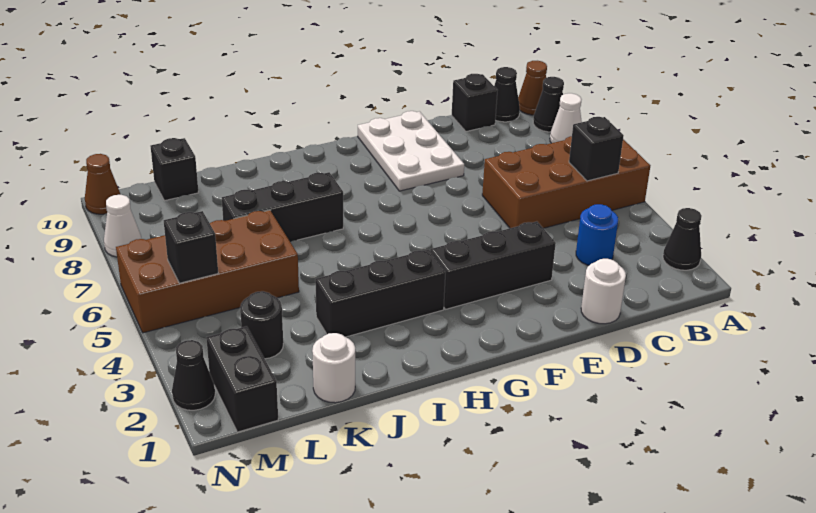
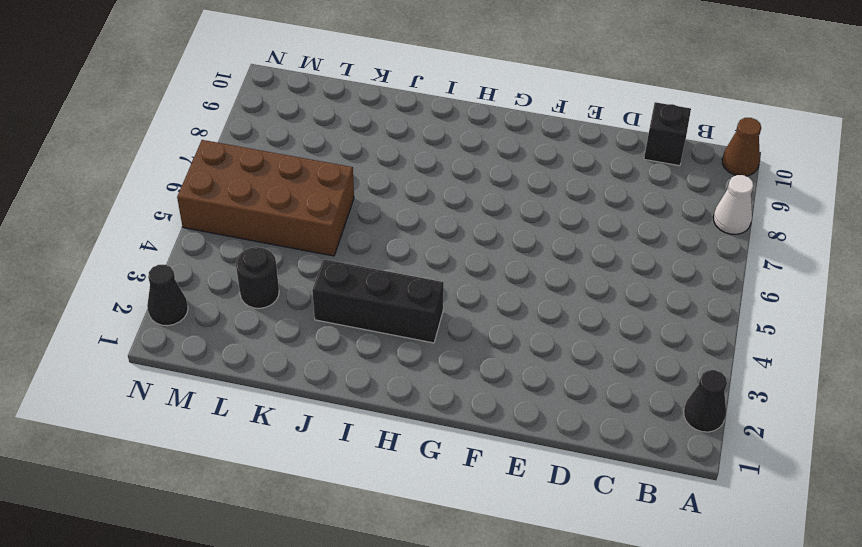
none -> brown 2x4 brick [482,136,650,228]
none -> black 1x1 cone [533,77,564,132]
none -> black 1x1 cone [494,67,520,122]

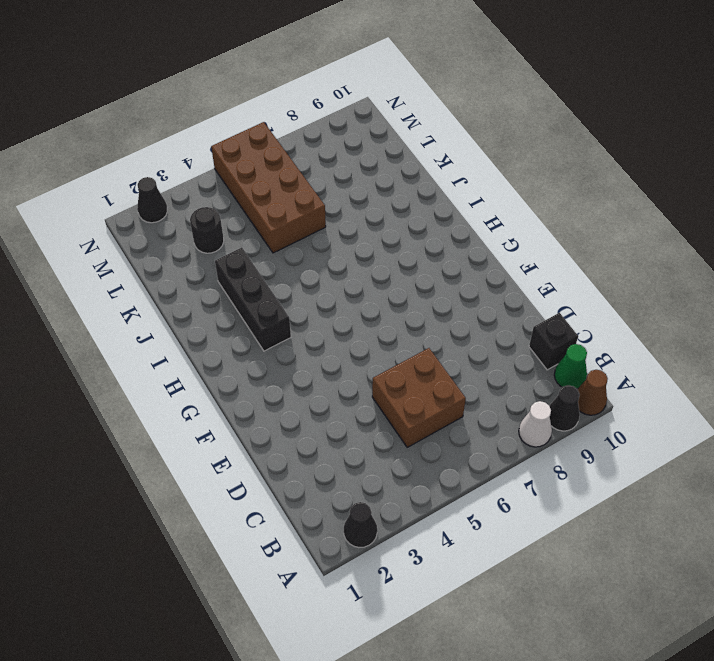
green 1x1 cone [554,344,587,389] -> black 1x1 cone [494,67,520,122]
brown 2x2 brick [372,348,466,447] -> brown 2x4 brick [482,136,650,228]
none -> blue 1x1 round brick [576,204,618,265]
none -> white 1x1 round brick [581,259,626,324]
none -> black 1x3 brick [430,221,556,309]

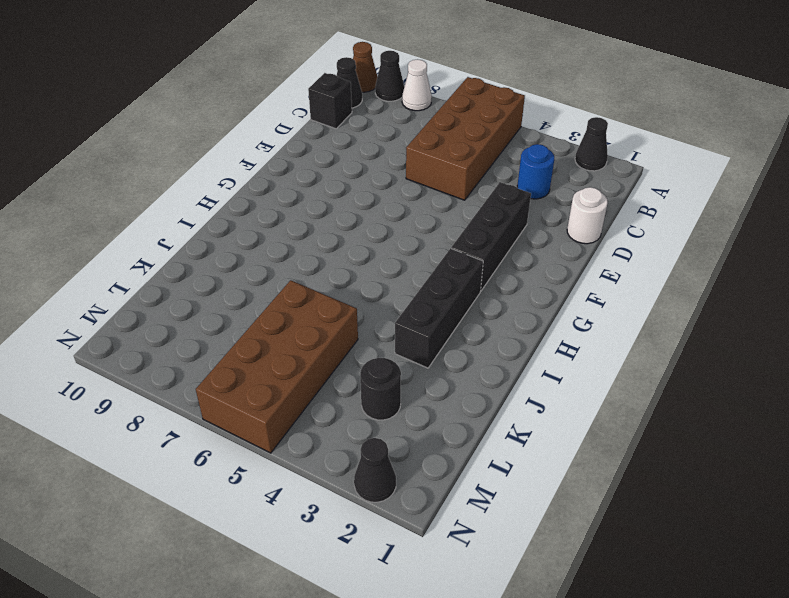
none -> white 2x3 plate [358,111,464,191]
none -> black 1x3 brick [222,172,343,242]
none -> white 1x1 round brick [312,333,355,403]

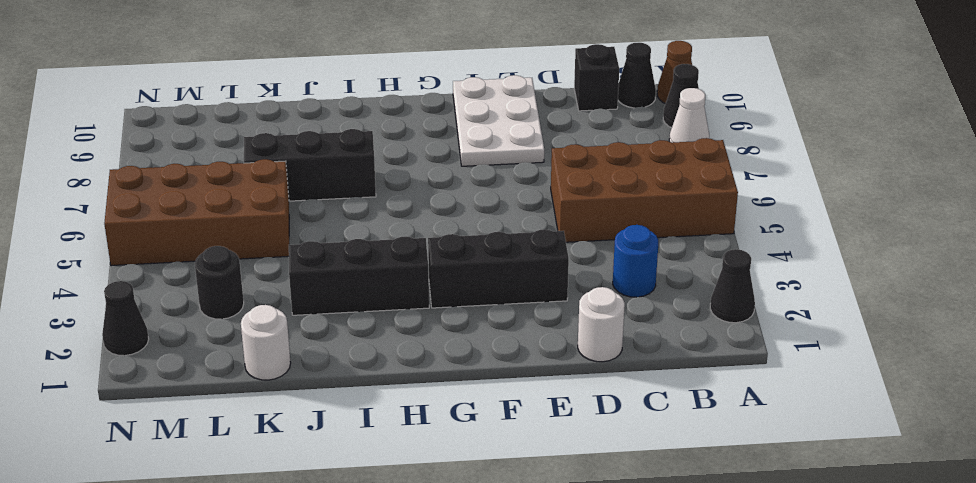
none -> black 1x1 brick [150,138,199,201]
none -> black 1x2 brick [206,326,278,432]
none -> white 1x1 cone [104,195,142,257]

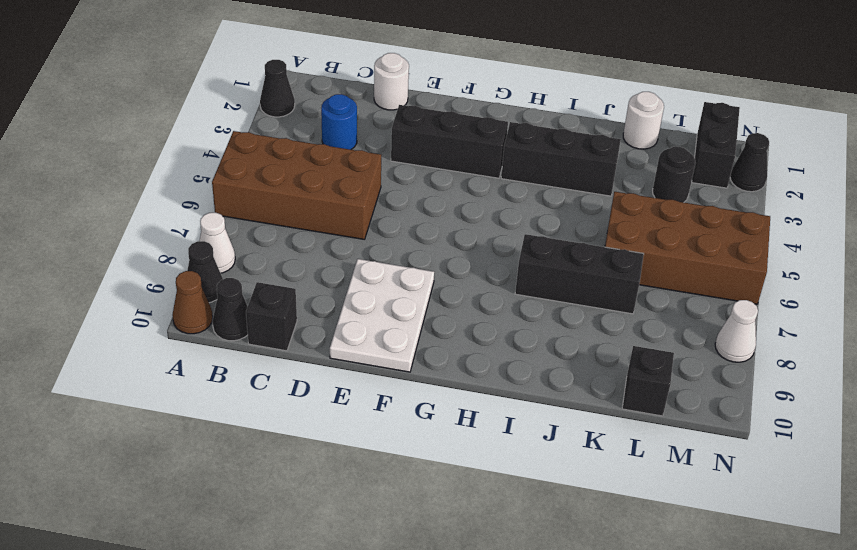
none -> brown 1x1 cone [85,154,121,214]
none -> black 1x1 brick [569,117,624,181]
none -> black 1x1 brick [164,211,218,283]

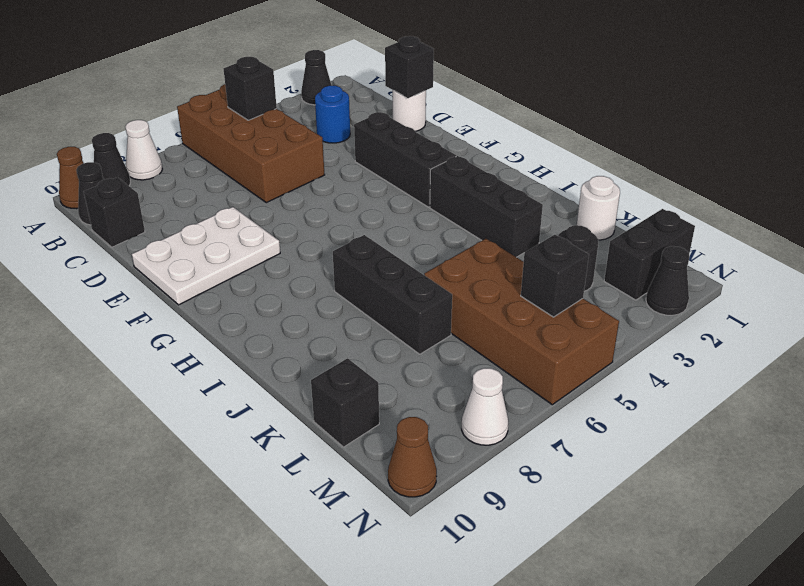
black 1x1 brick [385,36,434,98] -> none

